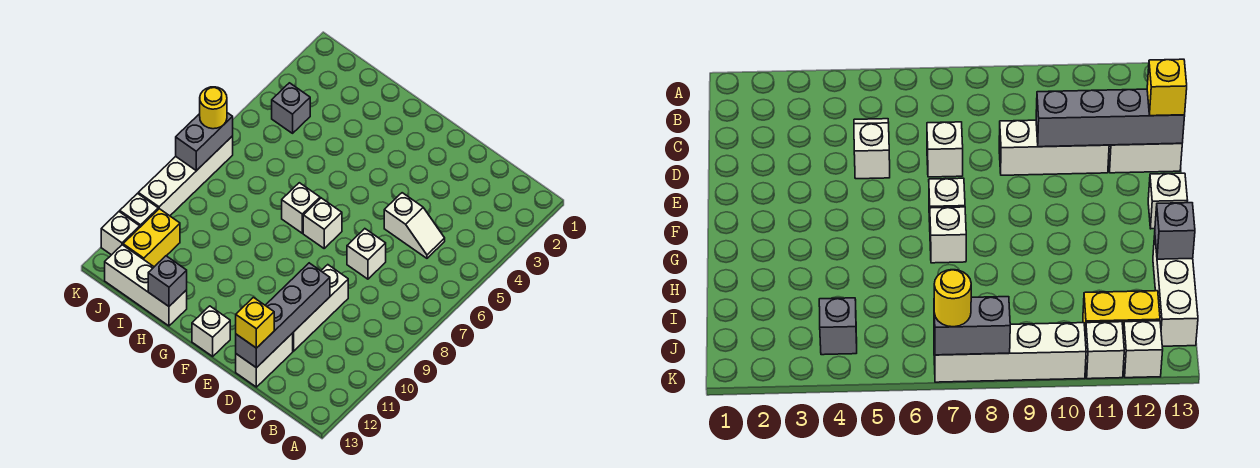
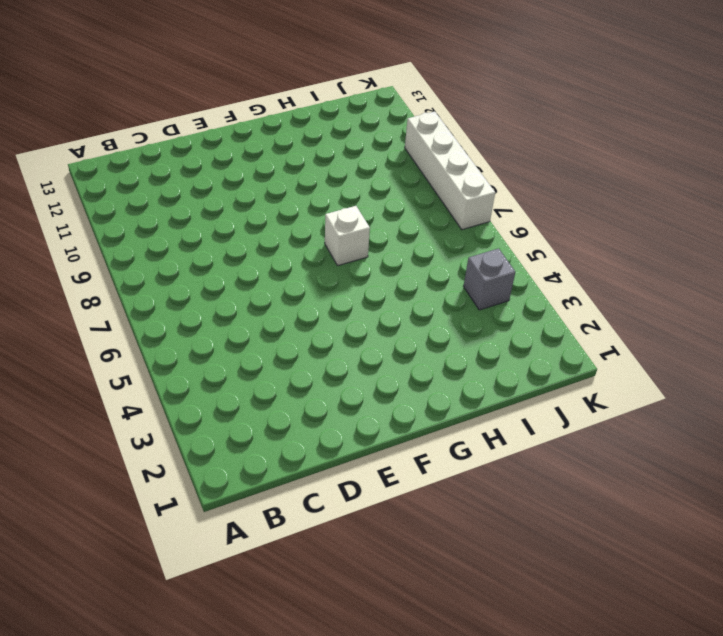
none -> white 1x2 slope [384,193,445,258]
none -> white 1x1 brick [347,229,386,279]
none -> white 1x3 brick [293,265,348,351]

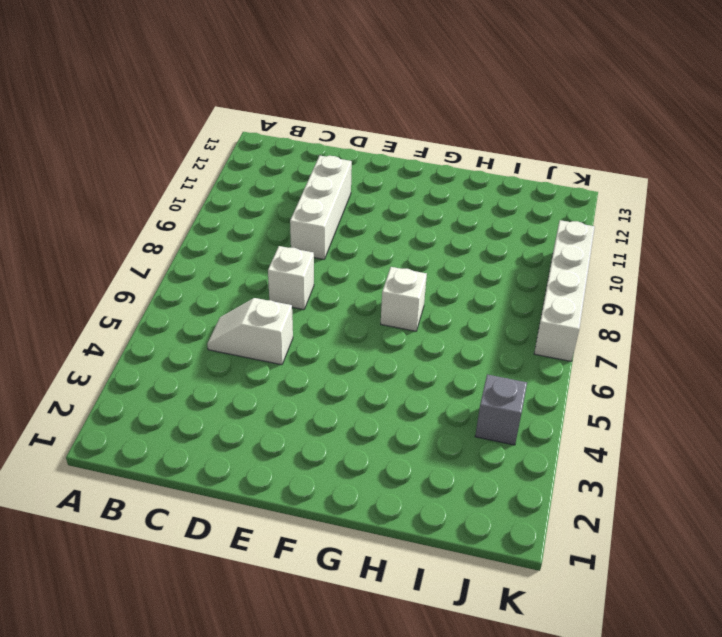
none -> white 1x2 brick [236,333,293,387]
none -> white 1x1 brick [303,198,342,248]
none -> white 1x1 brick [192,306,230,356]

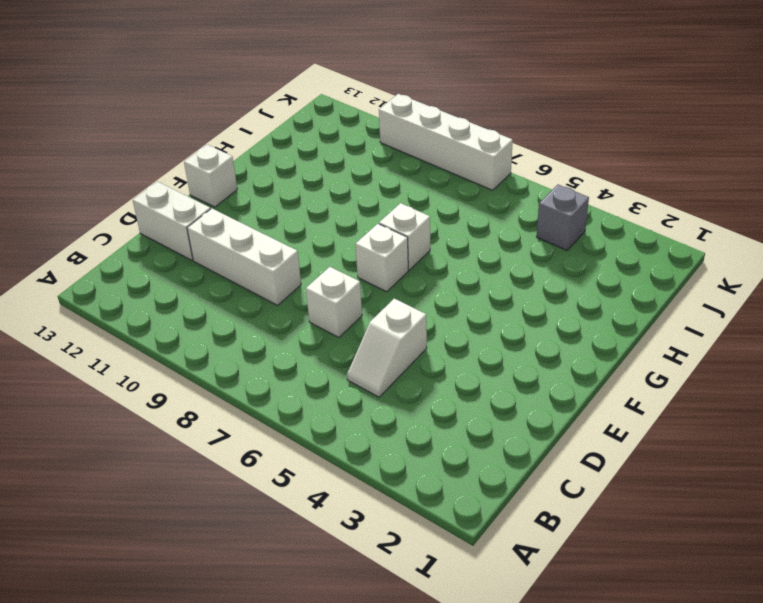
none -> white 1x3 brick [105,245,187,326]
none -> yellow 1x2 brick [123,209,180,267]
none -> white 1x1 brick [120,194,158,227]

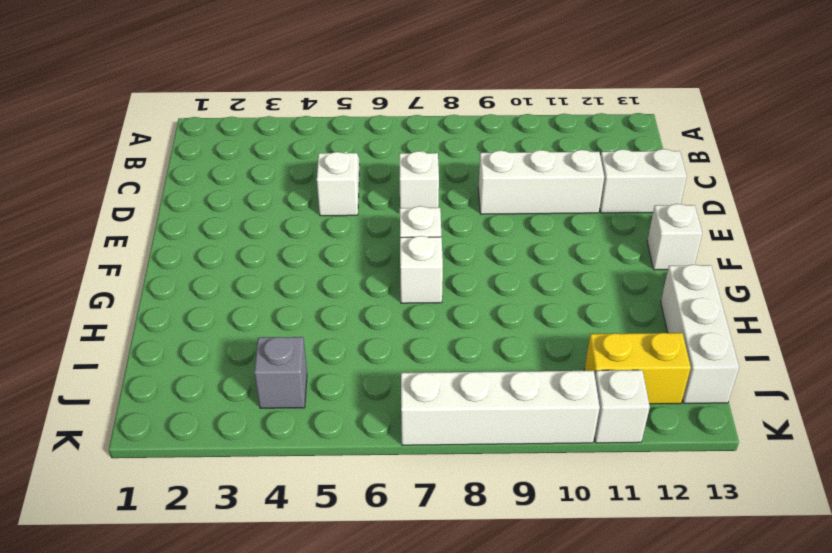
none -> white 1x1 brick [101,212,140,255]
none -> grey 1x4 brick [236,263,330,368]
none -> grey 1x1 brick [148,256,187,306]

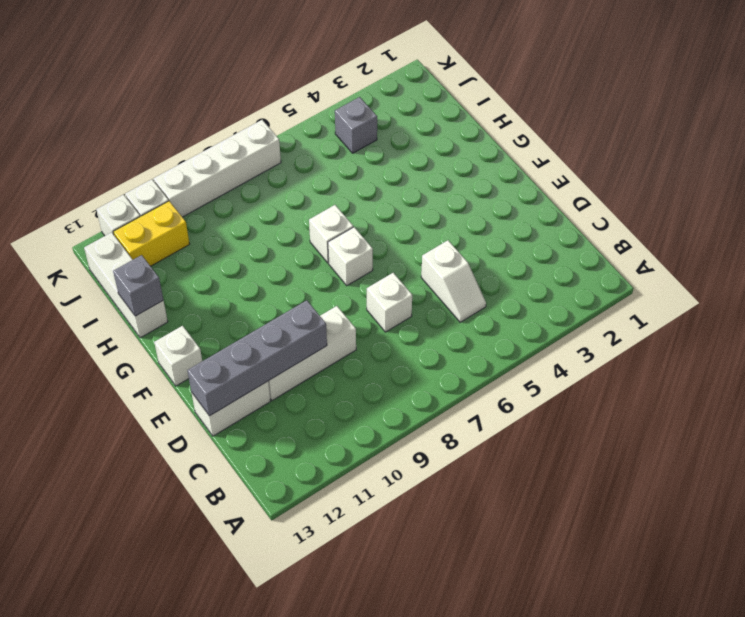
none -> grey 1x2 brick [176,113,233,171]
none -> yellow 1x1 brick [236,297,274,348]
none -> yellow 1x1 round brick [200,87,227,129]

